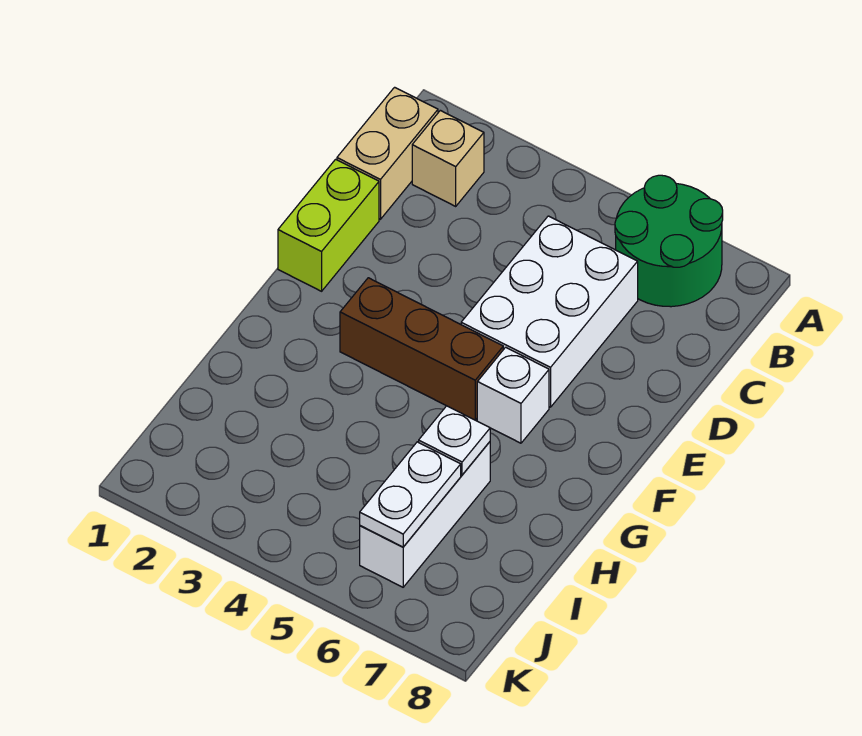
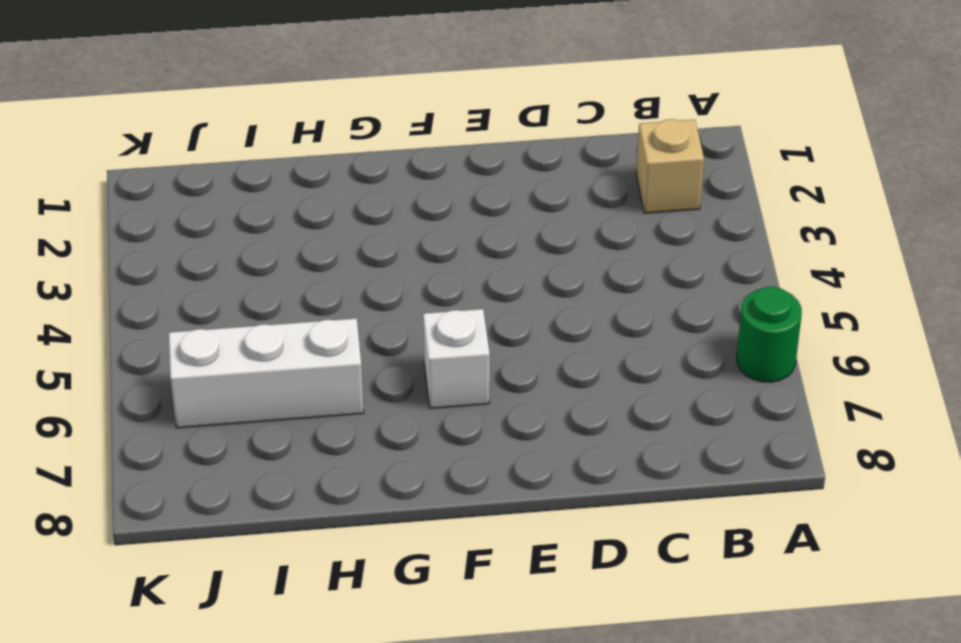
green 1x1 round brick [737,287,802,382] -> green 2x2 round brick [615,175,723,307]
none -> tan 1x2 brick [337,87,438,219]
none -> white 2x3 brick [461,216,638,407]

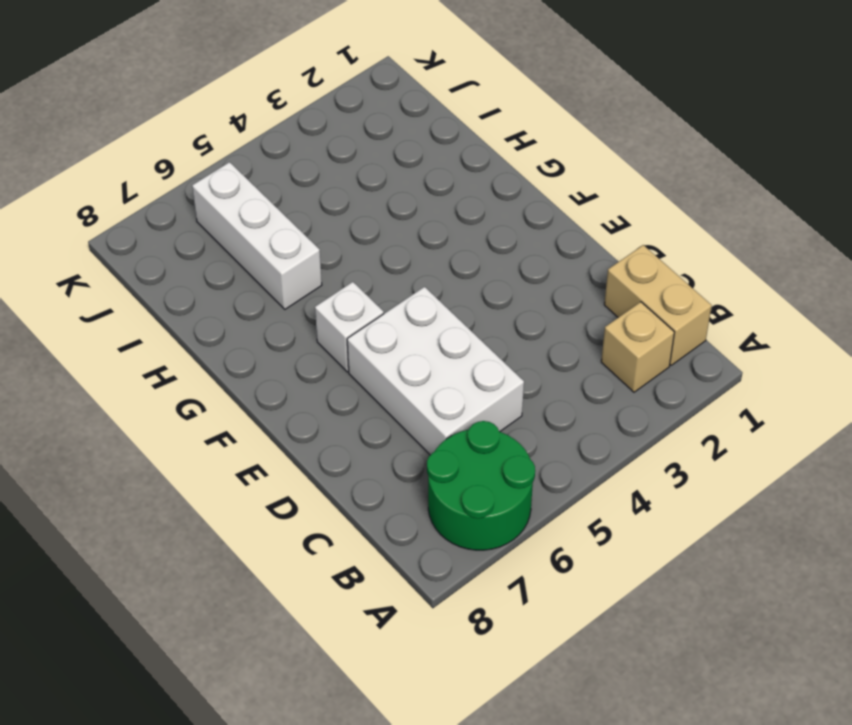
none -> lime 1x2 brick [278,159,379,291]
none -> brown 1x3 brick [340,278,503,420]

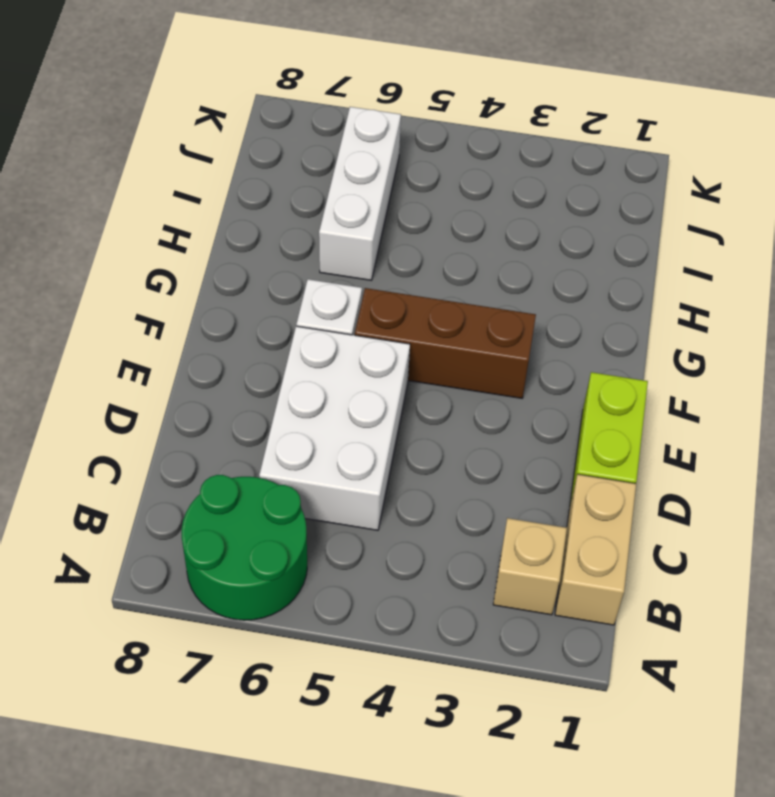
none -> white 1x1 plate [419,406,490,475]
none -> white 1x2 plate [360,442,461,547]

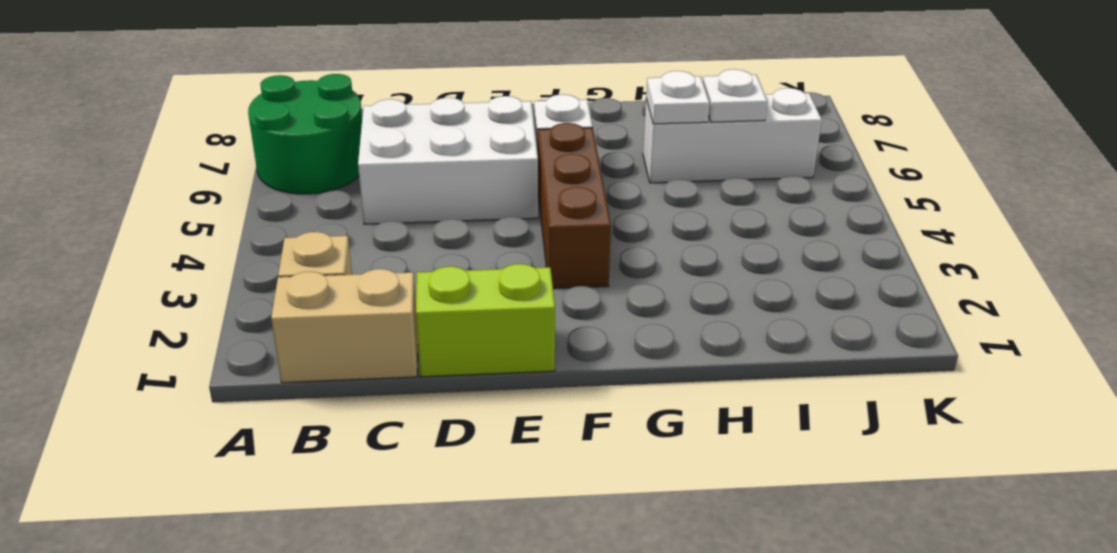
white 1x1 plate [703,69,767,122] -> white 1x2 plate [360,442,461,547]

